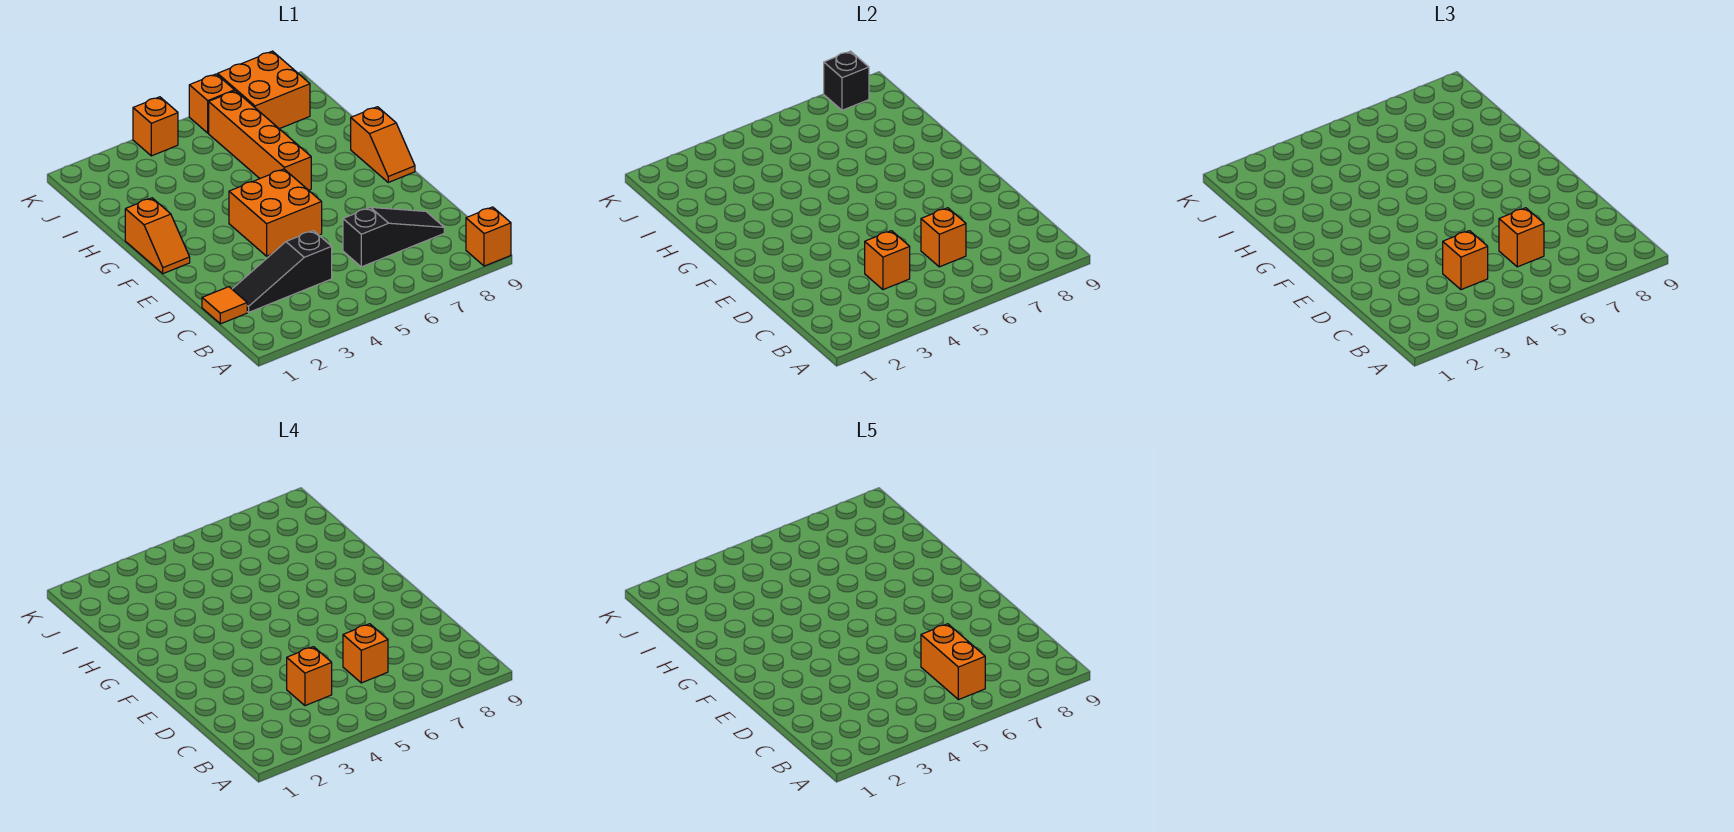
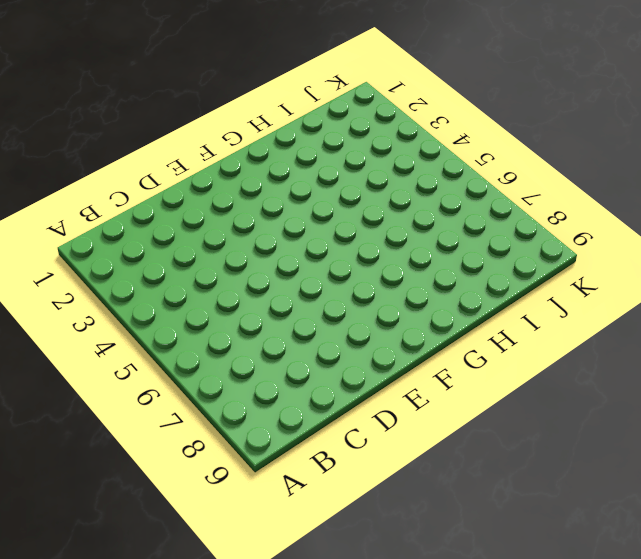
none -> orange 1x1 brick [466,207,511,266]
none -> orange 1x1 tile [202,287,247,324]
none -> black 1x3 slope [232,231,332,312]

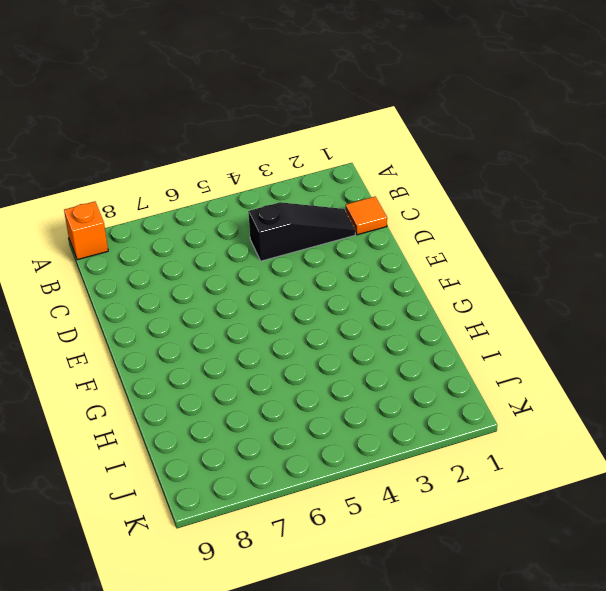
none -> black 1x3 slope [343,207,444,267]
none -> orange 2x2 brick [229,169,322,256]
none -> orange 1x2 slope [125,198,190,274]

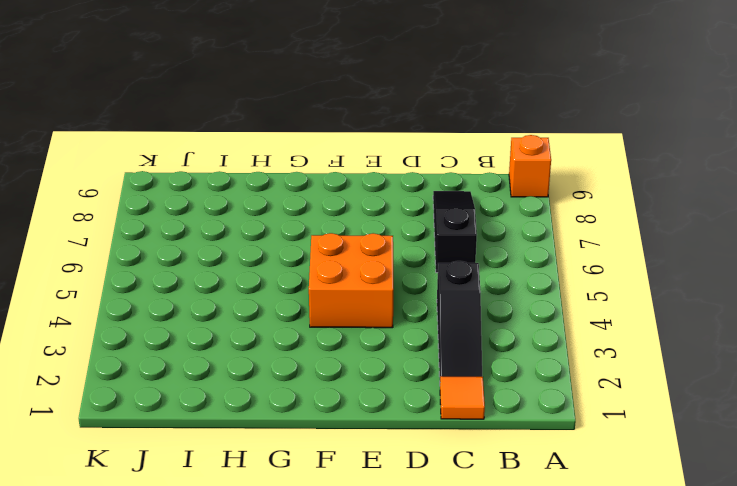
none -> orange 1x2 slope [125,198,190,274]
none -> orange 1x2 slope [351,107,415,182]
none -> orange 1x4 brick [209,91,311,190]

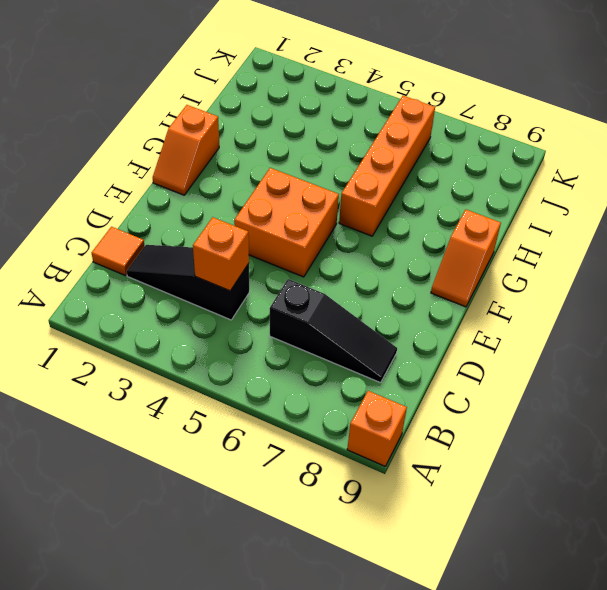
none -> orange 2x2 brick [218,51,310,129]
none -> orange 1x1 brick [133,97,178,156]
none -> orange 1x1 brick [189,74,234,133]

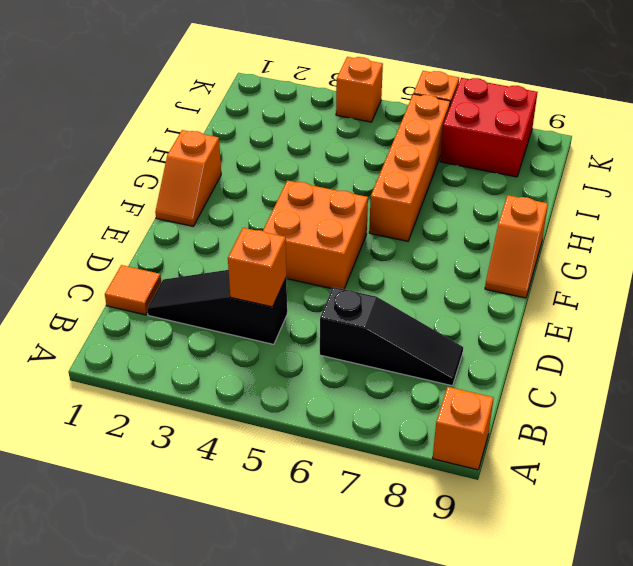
red 2x2 brick [440,78,538,177] -> orange 2x2 brick [218,51,310,129]
none -> orange 1x1 brick [921,208,966,267]
none -> black 1x1 brick [824,51,869,110]
none -> orange 1x1 brick [1443,231,1488,290]

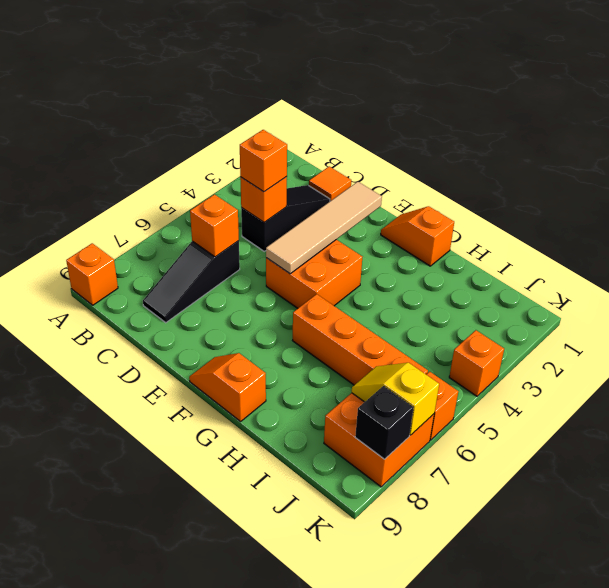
tan 1x4 tile [266,182,382,274] -> none
yellow 1x2 slope [352,363,439,435] -> none
none -> orange 1x1 brick [1499,208,1544,267]
none -> orange 1x1 brick [287,647,332,706]
none -> orange 1x1 brick [343,624,388,683]

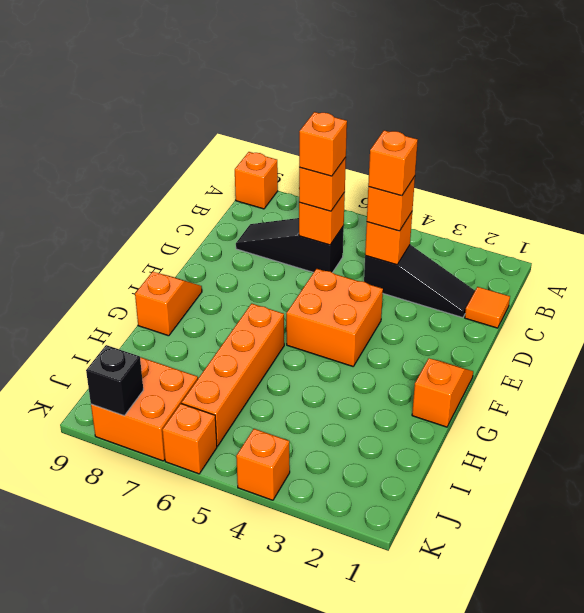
none -> orange 1x2 brick [921,624,985,700]

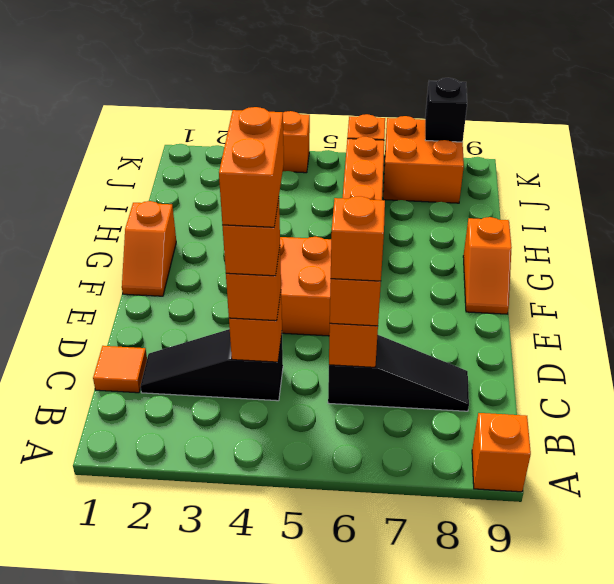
orange 1x2 brick [219,107,284,227] -> orange 1x2 brick moved to [921,624,985,700]

